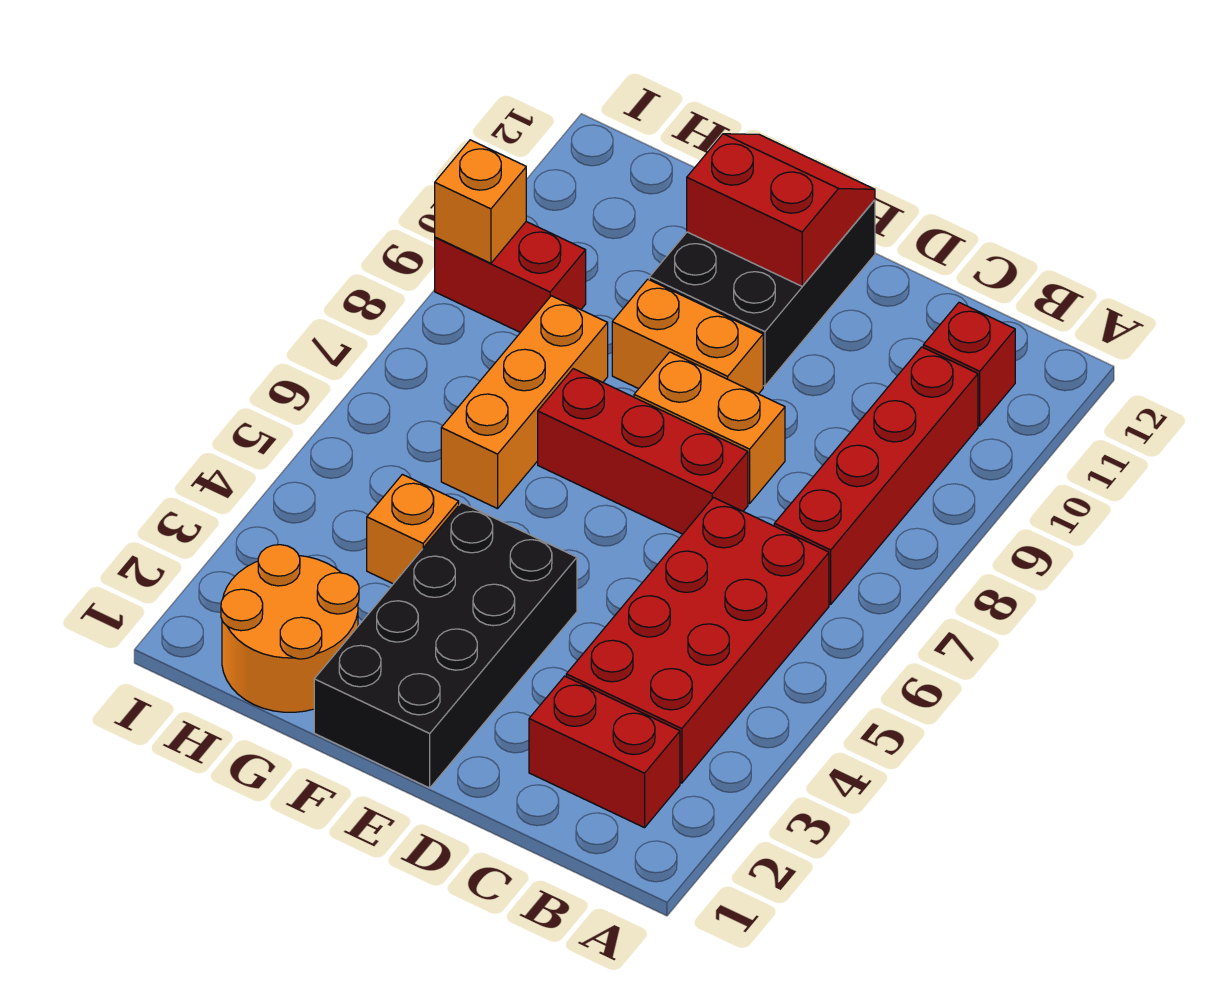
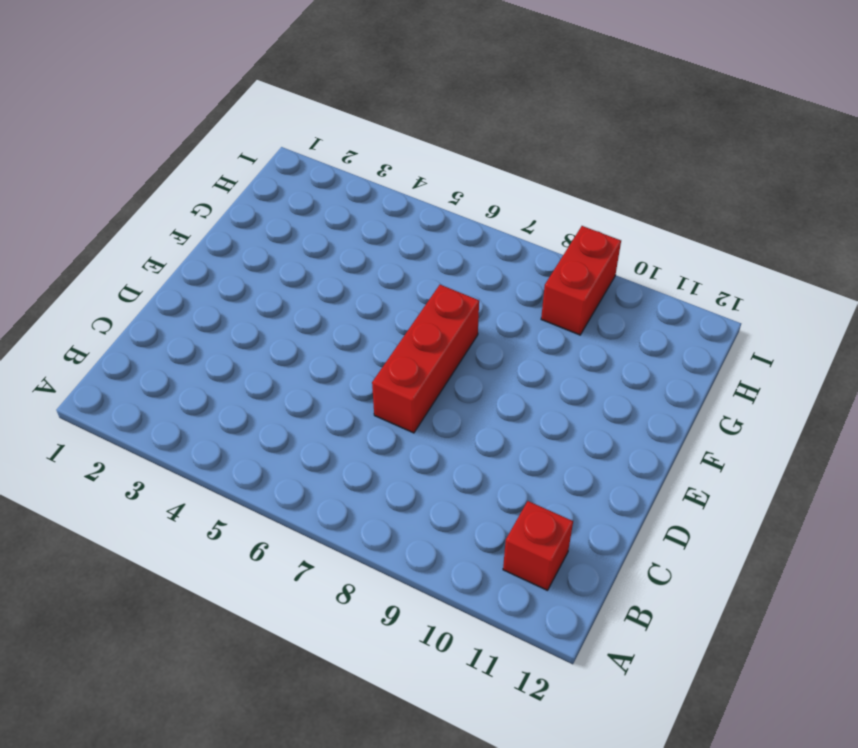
none -> red 1x2 brick [529,676,680,828]
none -> red 2x4 brick [566,498,829,783]
none -> red 1x4 brick [774,347,978,604]

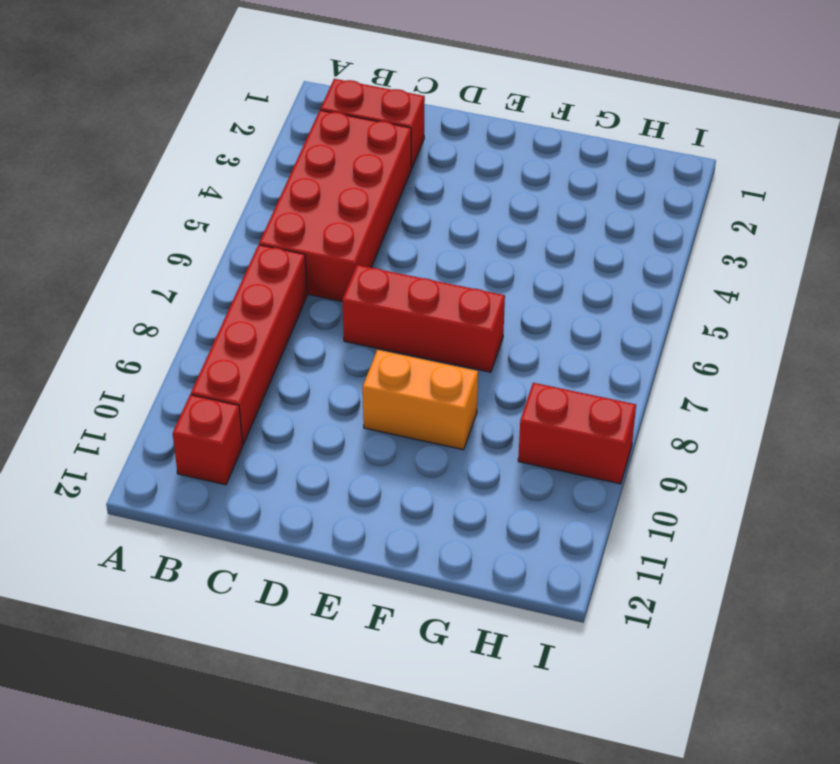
none -> orange 1x2 brick [634,352,785,503]
none -> black 2x4 brick [314,503,577,788]
none -> black 2x3 brick [649,200,875,386]

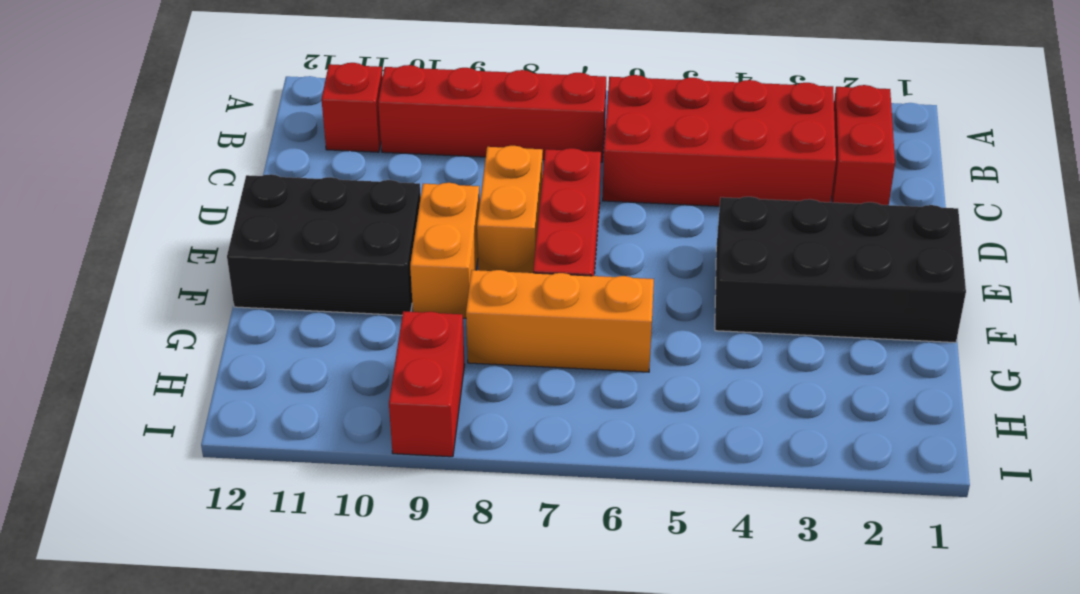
none -> orange 2x2 round brick [221,545,359,712]
none -> orange 1x1 brick [367,474,459,584]
none -> red 2x2 slope [687,134,875,286]

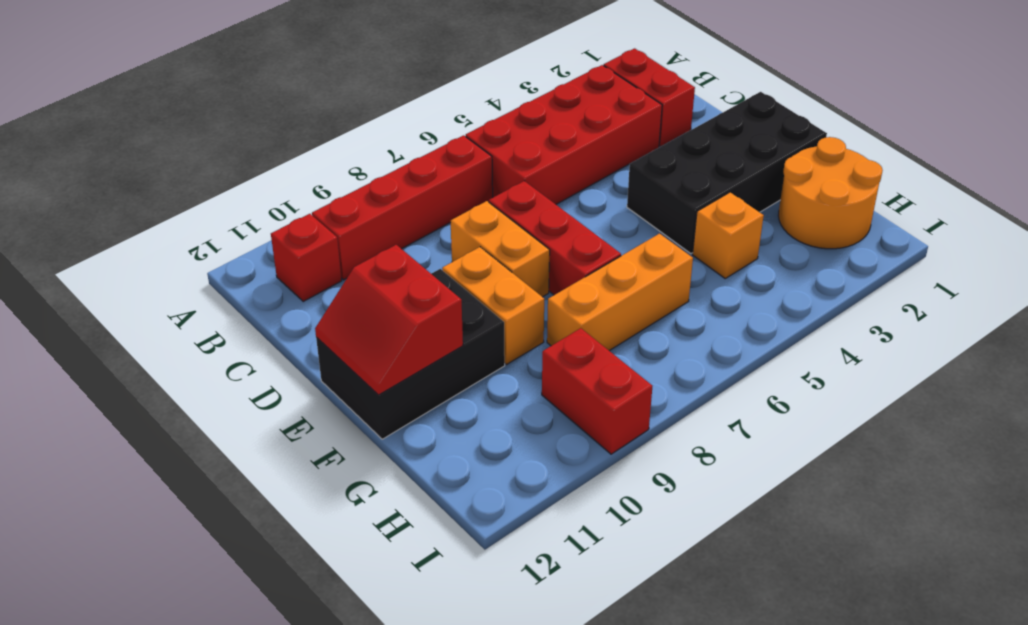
none -> orange 1x1 brick [435,140,526,263]

